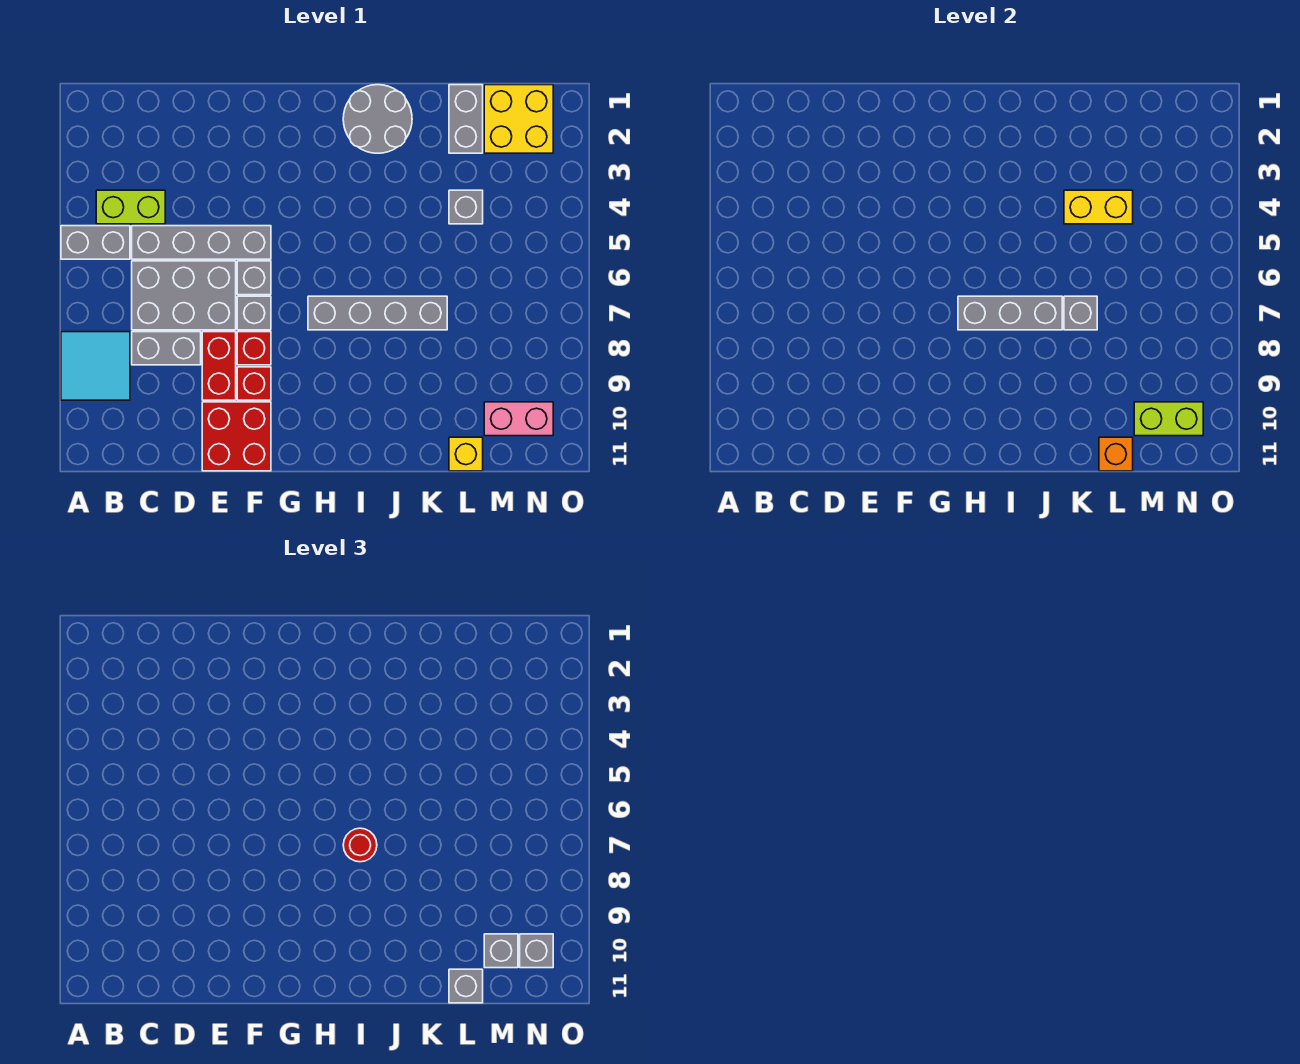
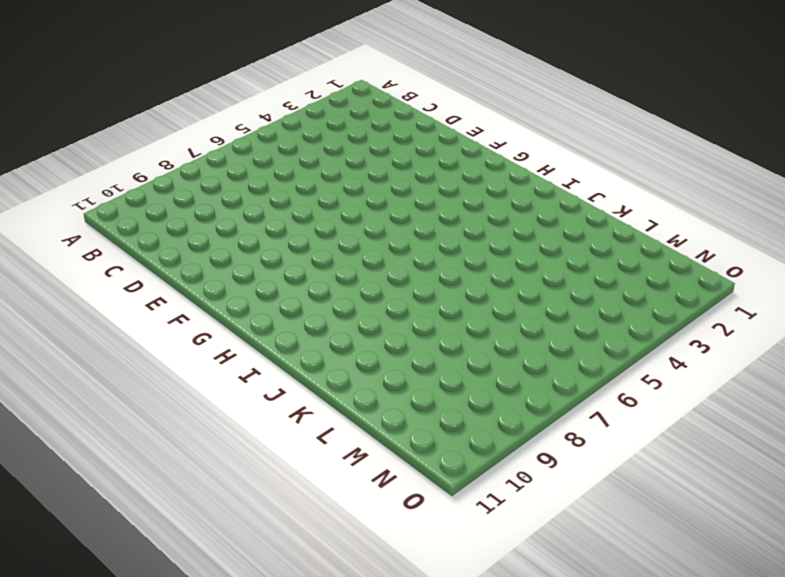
none -> grey 1x2 brick [61,226,130,259]
none -> cyan 2x2 tile [61,332,130,400]
none -> lime 1x2 brick [96,190,165,224]

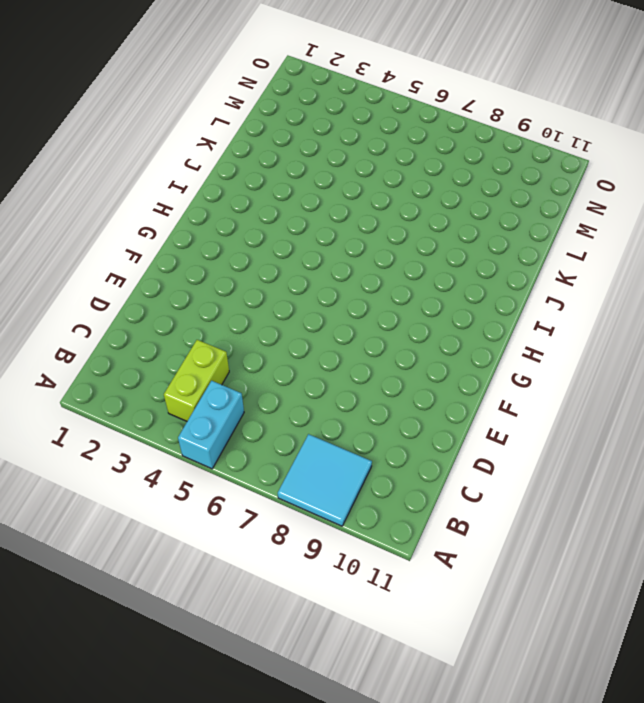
cyan 1x2 brick [178,381,244,469] -> grey 1x2 brick [61,226,130,259]
none -> grey 1x4 brick [132,226,271,259]
none -> grey 2x3 brick [132,261,236,330]
none -> grey 1x2 brick [132,332,201,365]

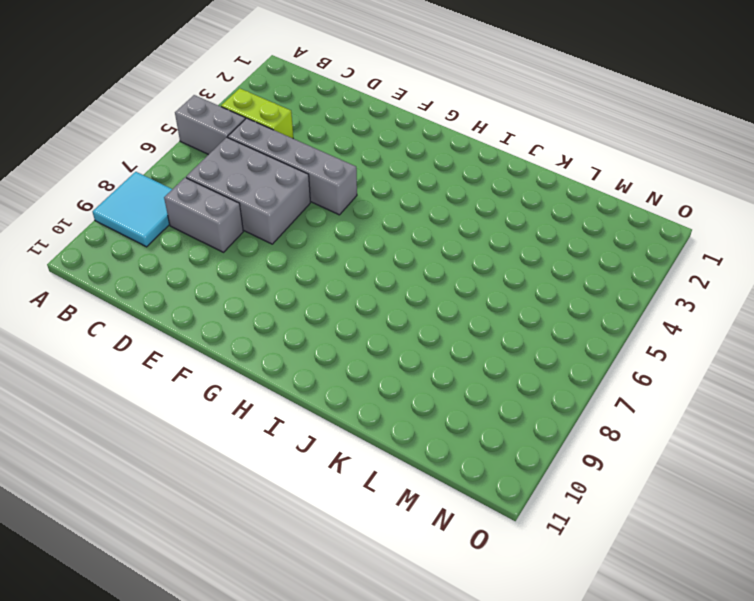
none -> red 1x2 brick [202,332,236,400]
none -> red 2x2 brick [202,402,271,471]
none -> grey 1x1 brick [237,261,271,295]

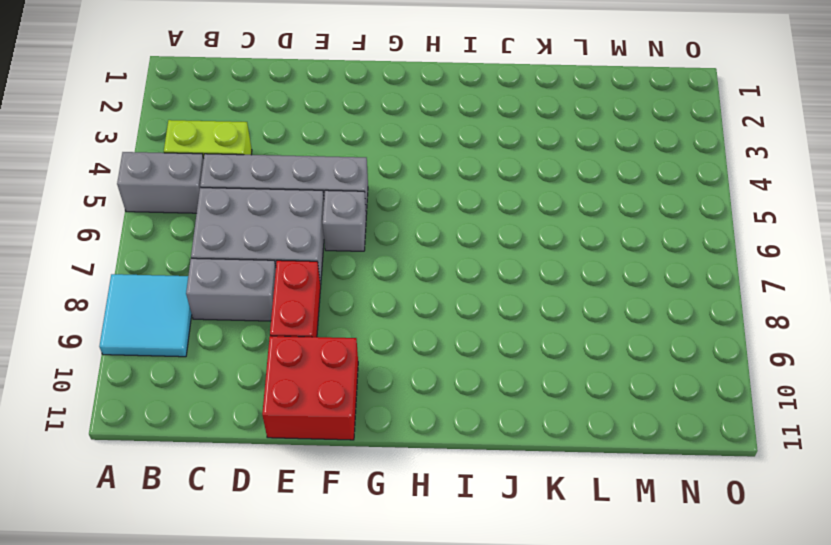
none -> grey 1x1 brick [237,296,271,330]
none -> red 1x1 brick [237,332,271,365]
none -> red 1x1 brick [237,367,271,400]

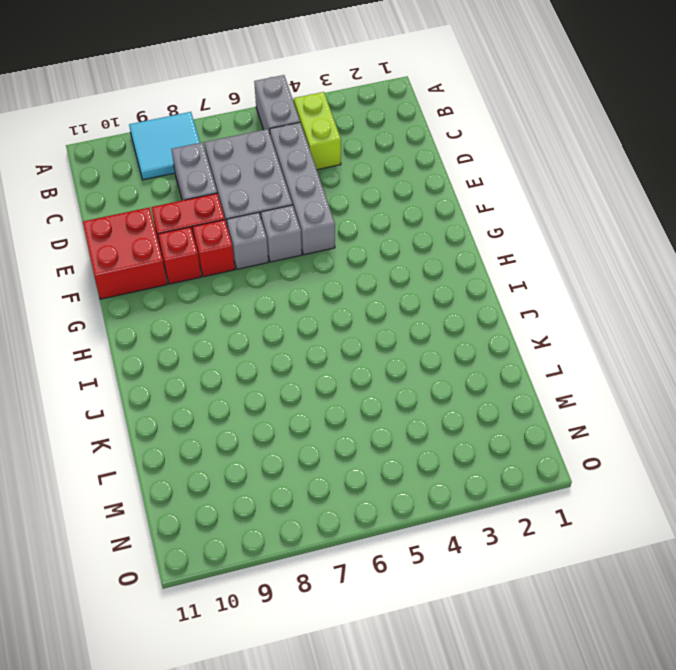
none -> grey 1x4 brick [308,296,447,330]
none -> grey 2x2 round brick [343,85,412,153]
none -> grey 1x2 brick [449,85,483,153]

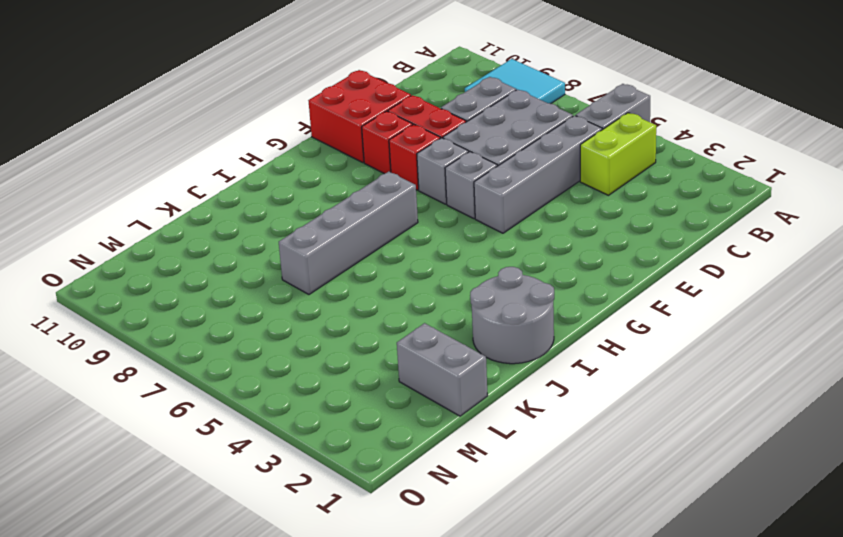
none -> grey 1x1 brick [449,190,483,224]
none -> yellow 1x1 brick [449,437,483,471]
none -> yellow 2x2 brick [484,85,553,153]

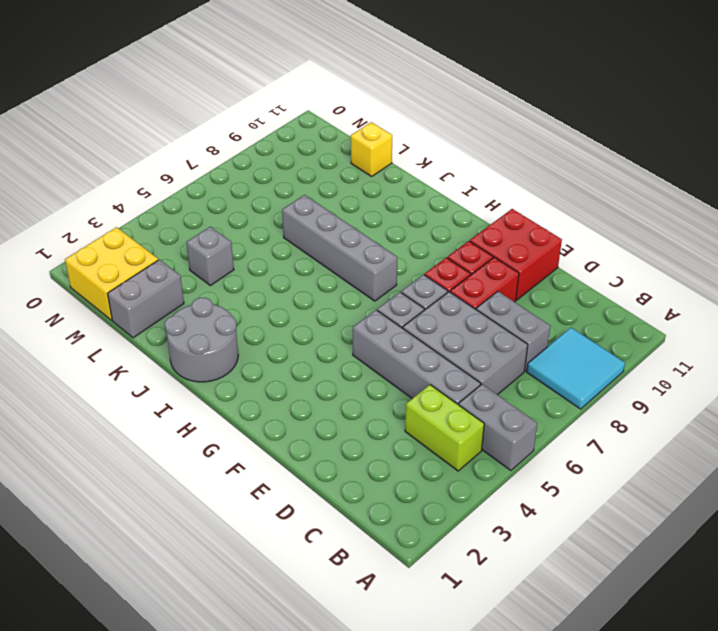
none -> pink 1x2 brick [484,402,553,436]
none -> grey 1x3 brick [958,296,1062,330]
none -> yellow 1x2 brick [1064,190,1133,224]

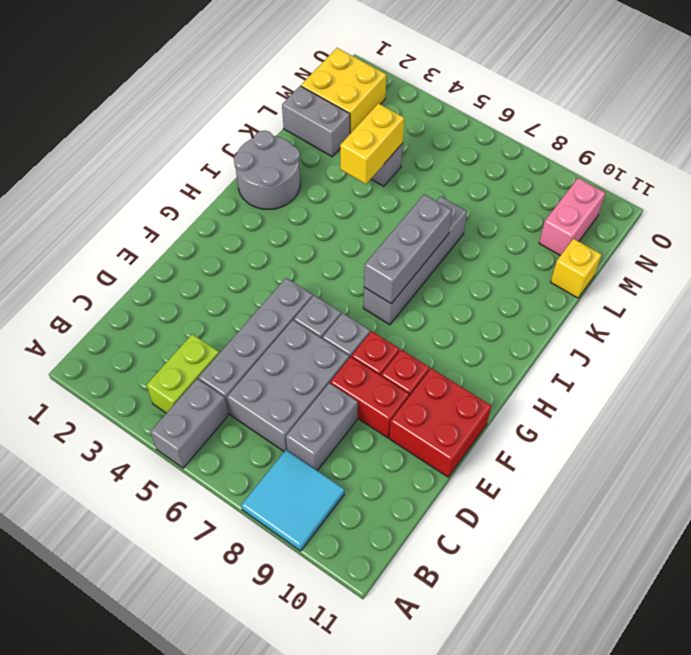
none -> grey 1x1 brick [1064,296,1097,330]
none -> orange 1x1 brick [1099,437,1133,471]
none -> lime 1x2 brick [1134,402,1203,436]

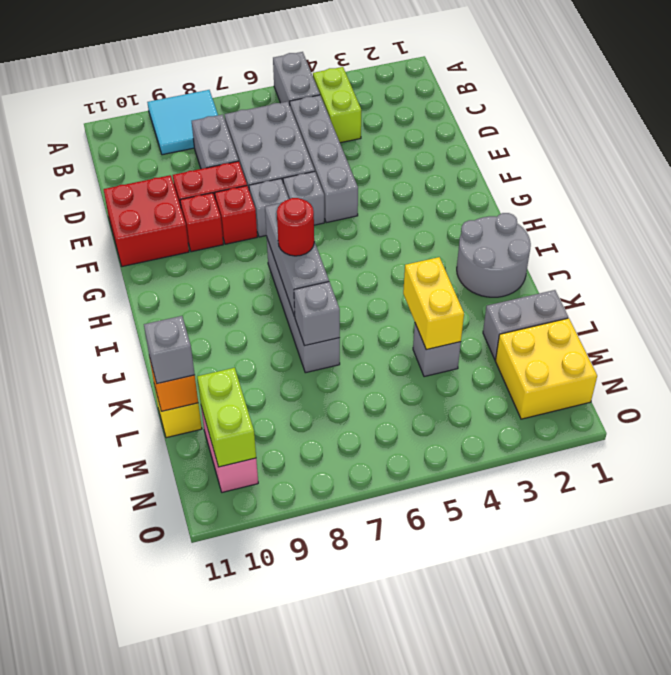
none -> grey 1x1 brick [484,934,518,968]
none -> grey 1x1 brick [520,934,553,968]

